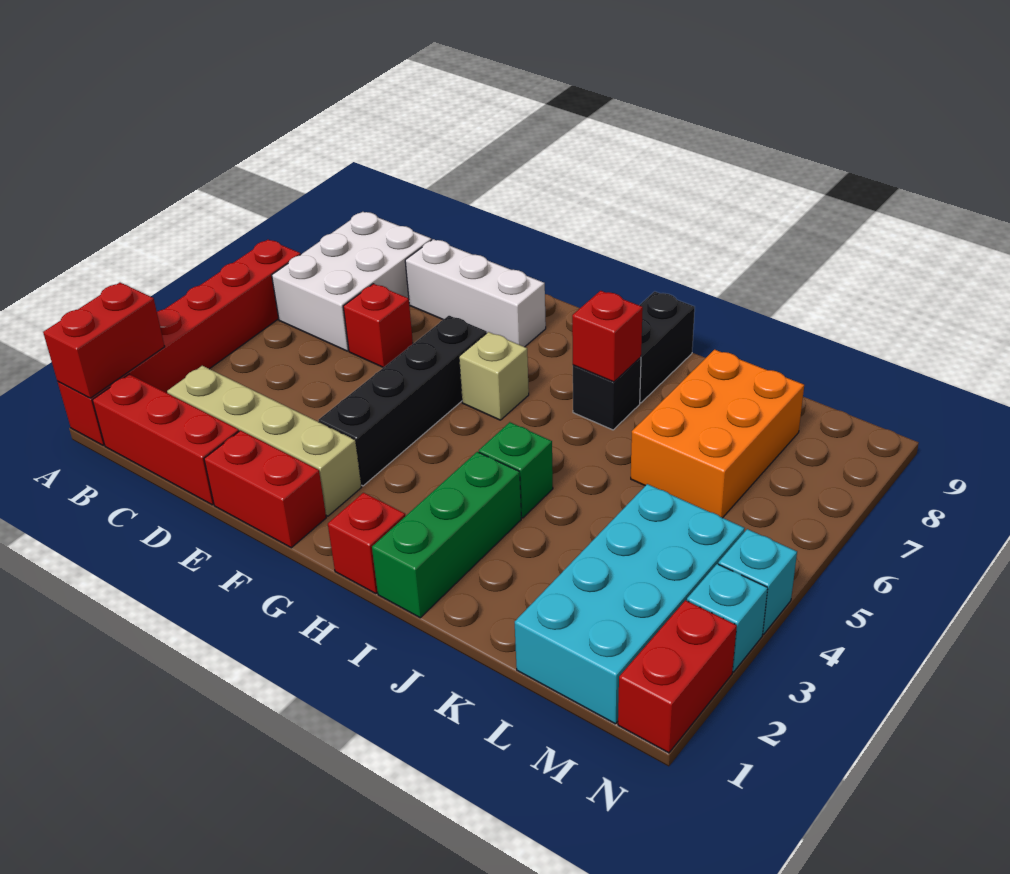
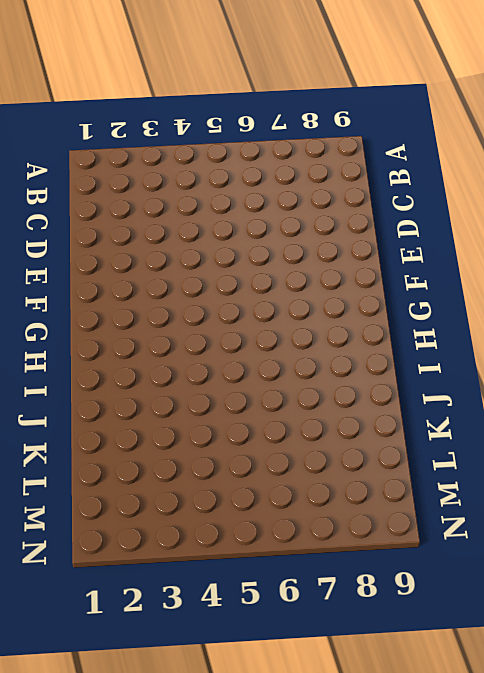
none -> red 1x6 brick [58,240,301,445]
none -> red 1x3 brick [92,374,239,505]
none -> white 2x3 brick [272,212,431,351]

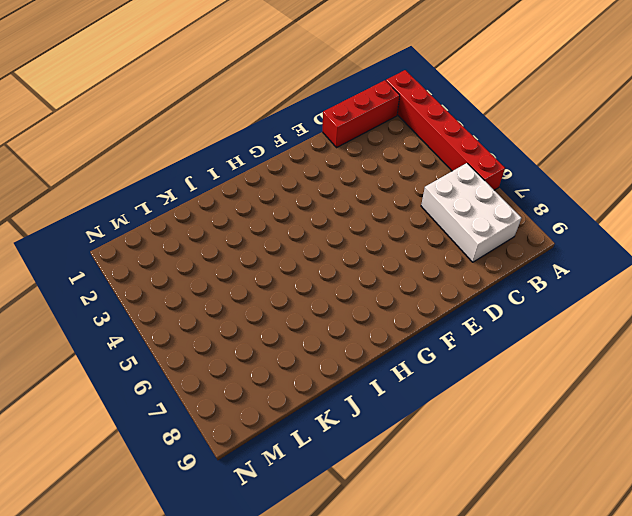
none -> tan 1x4 brick [167,366,362,516]
none -> red 1x1 brick [343,284,413,368]
none -> white 1x3 brick [405,239,546,347]

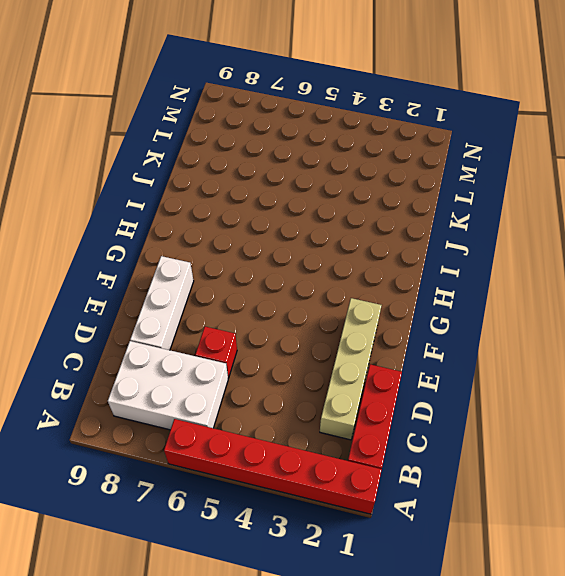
none -> red 1x2 brick [204,431,326,548]
none -> black 1x4 brick [319,316,487,486]
none -> tan 1x1 brick [459,332,529,420]

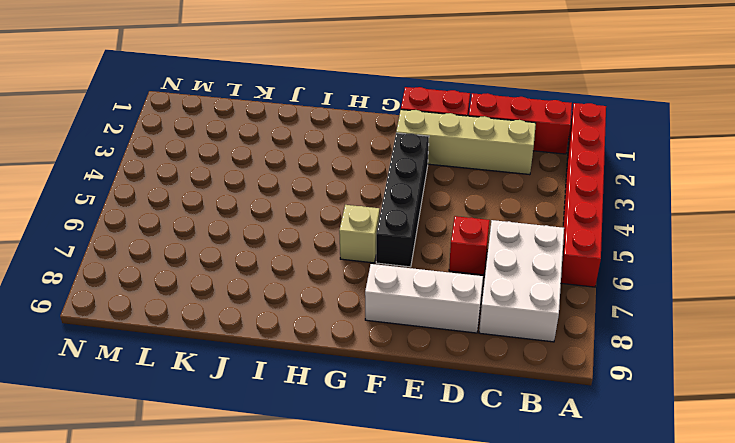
none -> red 1x1 brick [328,493,405,594]
none -> green 1x3 brick [372,452,521,618]
none -> green 1x1 brick [479,422,553,518]

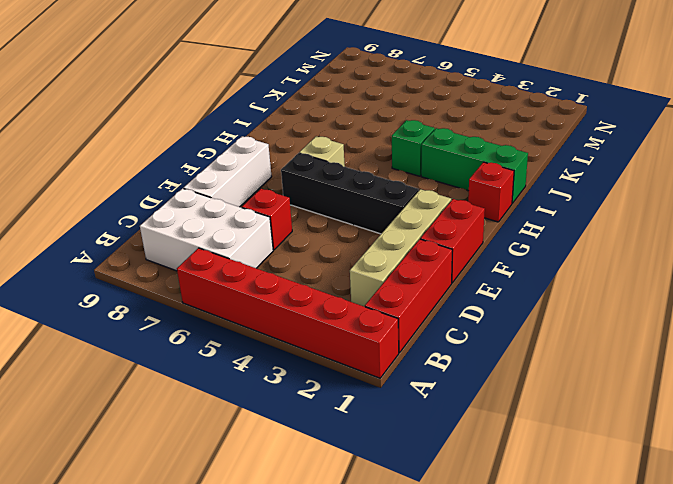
none -> black 1x1 brick [573,357,641,430]
none -> black 1x2 brick [639,292,695,403]
none -> orange 2x3 brick [631,350,804,518]

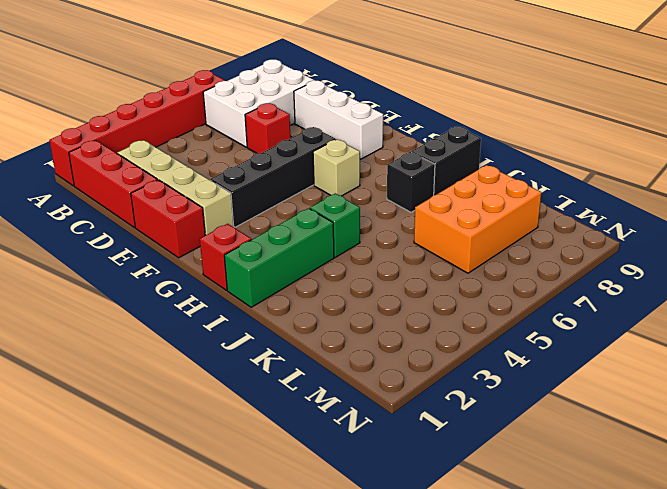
none -> cyan 2x4 brick [515,484,745,724]
none -> red 1x2 brick [618,600,737,753]
none -> cyan 1x1 brick [687,564,768,672]

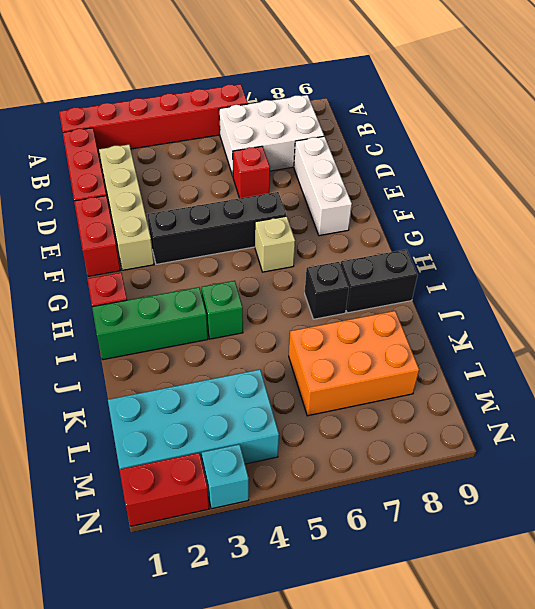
none -> cyan 1x1 brick [718,529,797,634]
none -> red 1x2 brick [43,283,165,398]
none -> red 1x1 brick [572,291,643,382]

